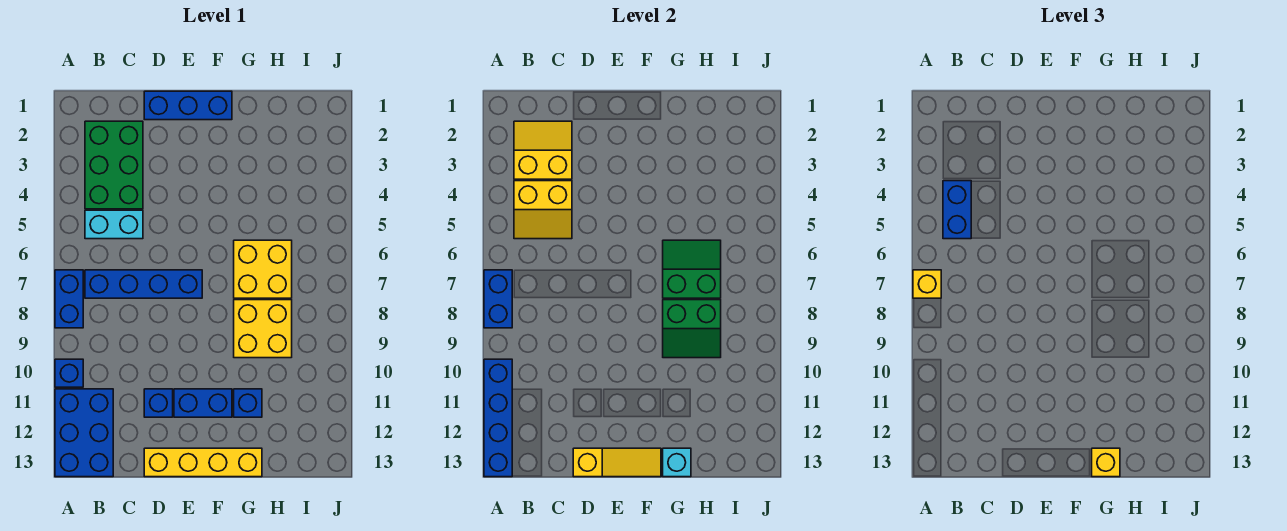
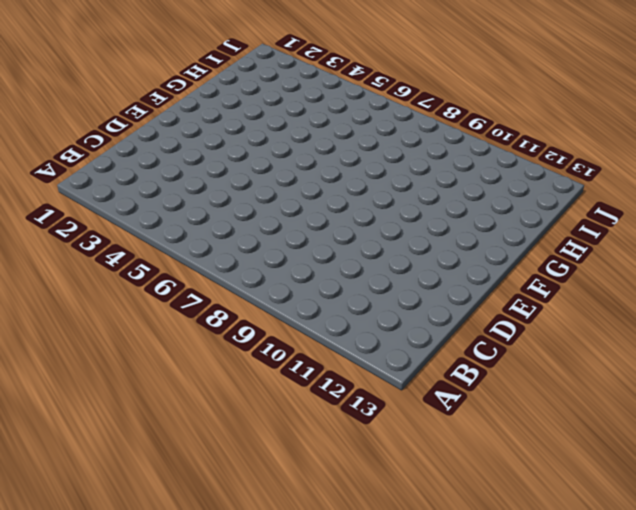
none -> blue 1x2 brick [55,270,83,328]
none -> blue 1x1 brick [55,359,83,387]
none -> blue 2x3 brick [55,389,113,477]

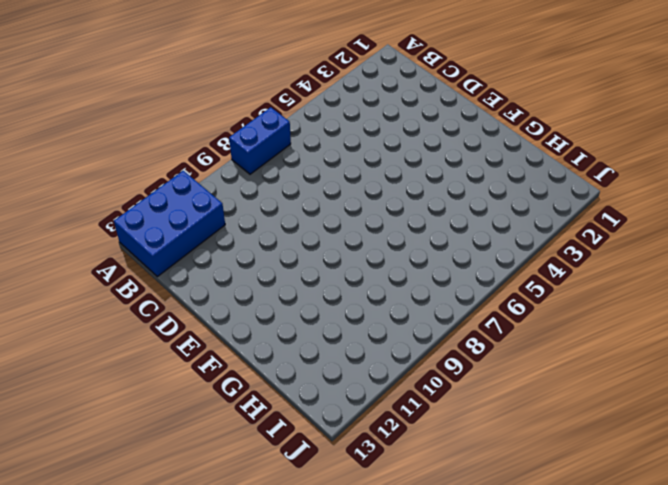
none -> blue 1x1 brick [55,359,83,387]
none -> green 2x3 brick [85,121,143,209]
none -> cyan 1x2 brick [85,210,143,239]

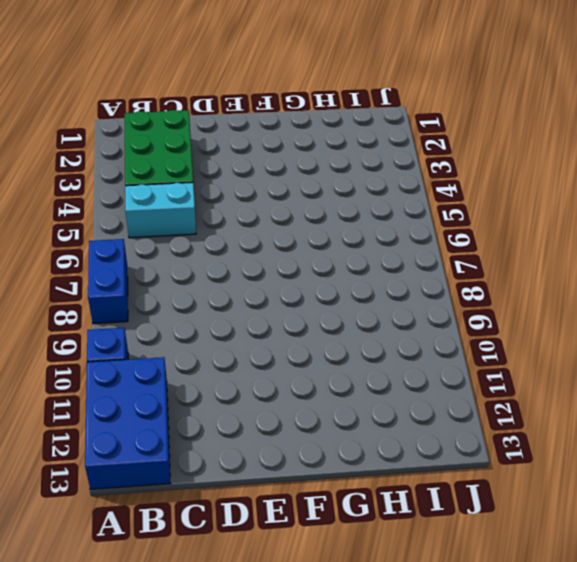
none -> blue 1x4 brick [85,270,202,298]
none -> blue 1x3 brick [144,91,232,120]
none -> blue 1x1 brick [144,389,173,417]

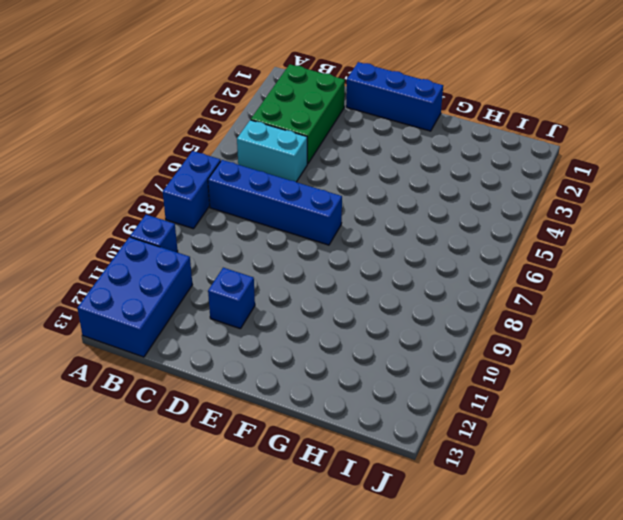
none -> yellow 1x4 brick [144,448,262,477]
none -> blue 1x2 brick [174,389,232,417]
none -> yellow 2x2 brick [234,240,292,298]

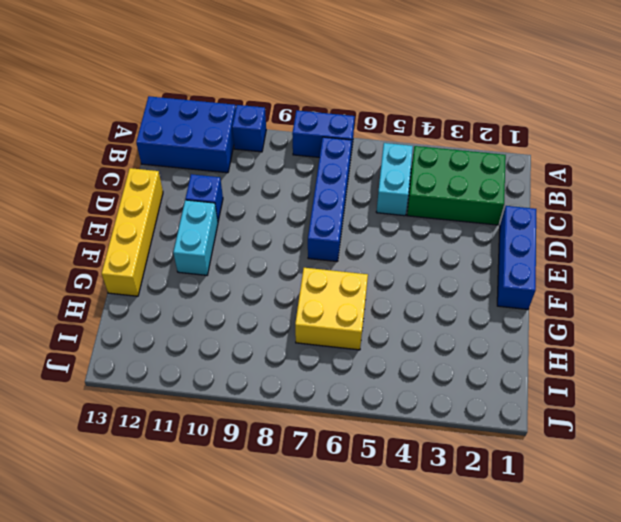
cyan 1x2 brick [173,200,218,275] -> blue 1x2 brick [174,389,232,417]
none -> yellow 2x2 brick [234,300,292,358]
none -> blue 1x1 brick [234,389,262,417]
none -> blue 1x2 brick [484,270,512,328]

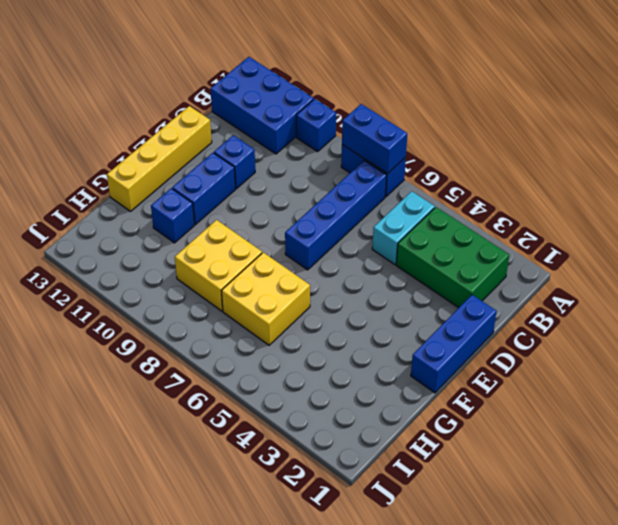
none -> blue 1x4 brick [484,359,512,477]
none -> yellow 2x2 slope [514,121,572,179]
none -> yellow 2x2 slope [514,181,572,239]

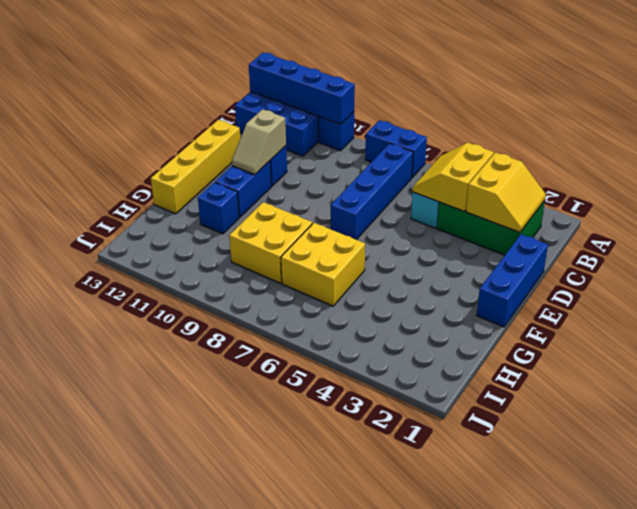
tan 1x2 slope [232,109,286,175] -> none
none -> blue 1x2 brick [484,270,512,328]
none -> yellow 1x3 slope [573,448,661,477]
none -> green 2x2 slope [663,240,721,298]

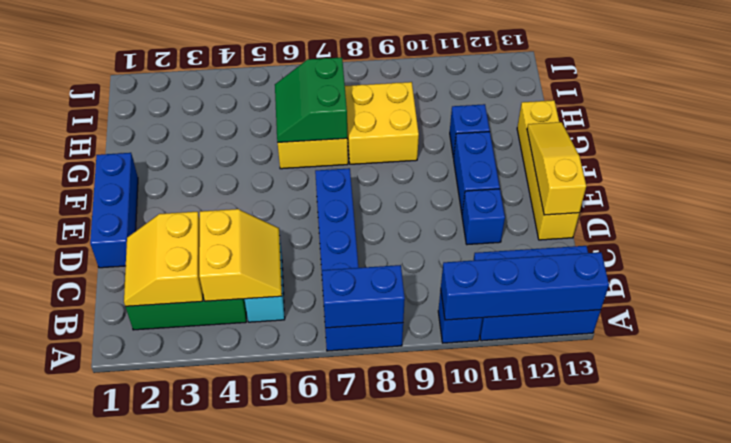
none -> green 2x2 slope [663,300,721,358]
none -> cyan 1x1 brick [663,448,691,477]
none -> yellow 1x1 brick [913,270,941,298]

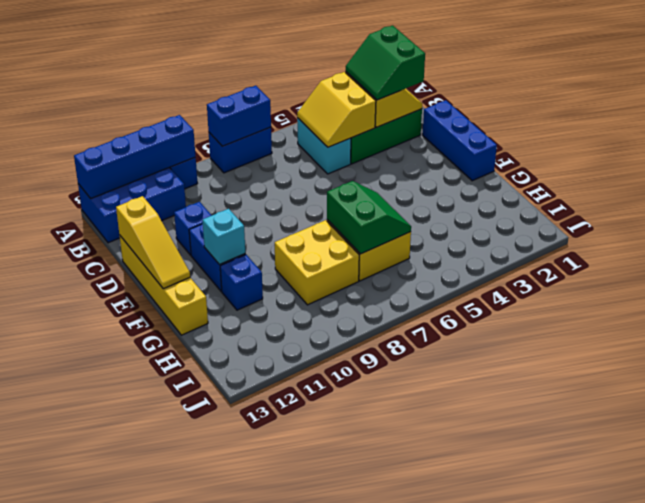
green 2x2 slope [346,25,425,100] -> green 2x2 slope moved to [663,300,721,358]
cyan 1x1 brick [203,209,245,265] -> cyan 1x1 brick moved to [663,448,691,477]
none -> blue 1x4 brick [85,270,202,298]
none -> yellow 1x1 brick [913,270,941,298]
none -> blue 1x2 brick [943,181,971,239]

